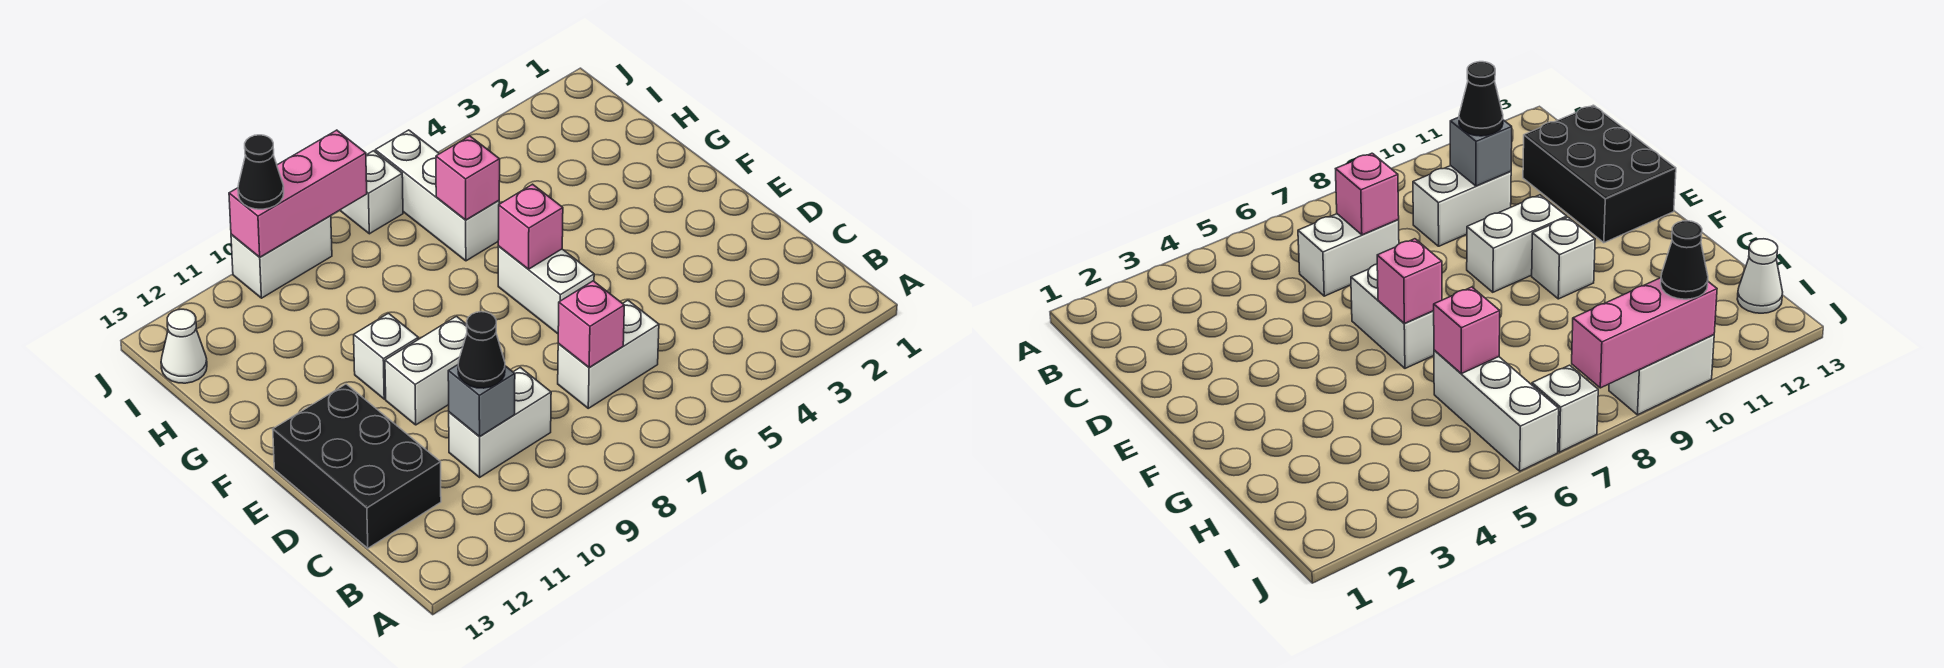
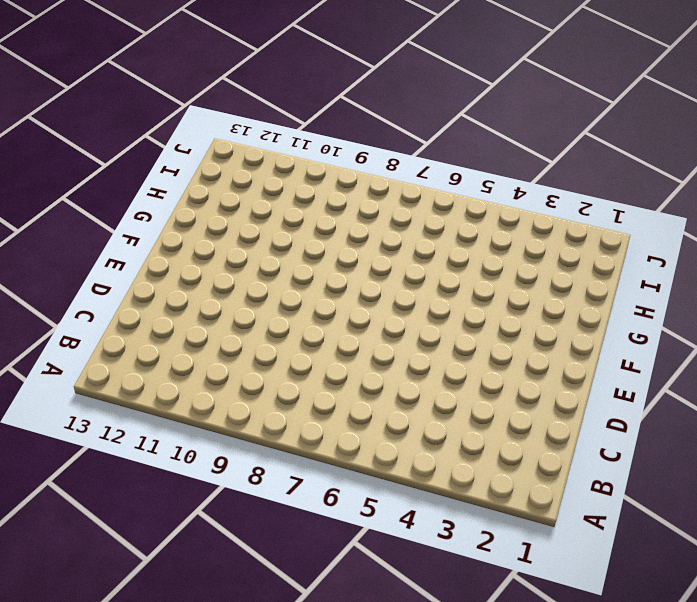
none -> white 1x2 brick [558,300,659,408]
none -> white 1x2 brick [449,367,551,477]
none -> black 2x3 brick [273,384,441,548]

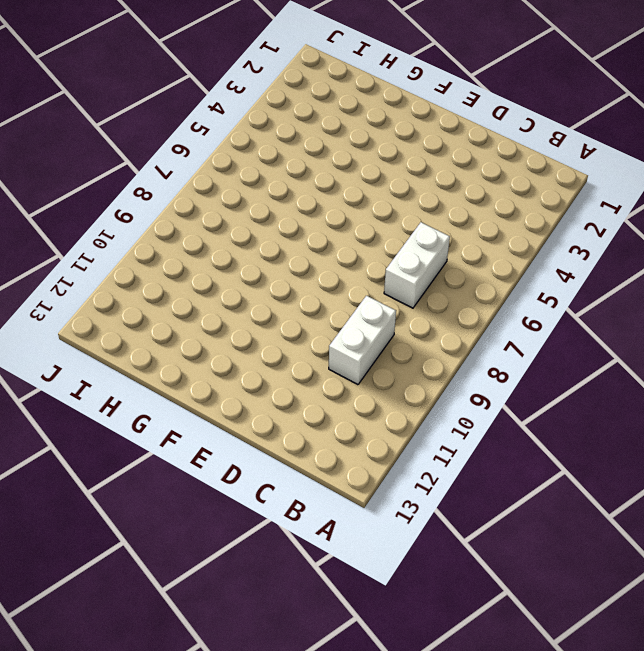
none -> black 2x3 brick [273,384,441,548]
none -> white 1x2 brick [498,247,594,334]
none -> white 1x2 brick [385,316,467,425]

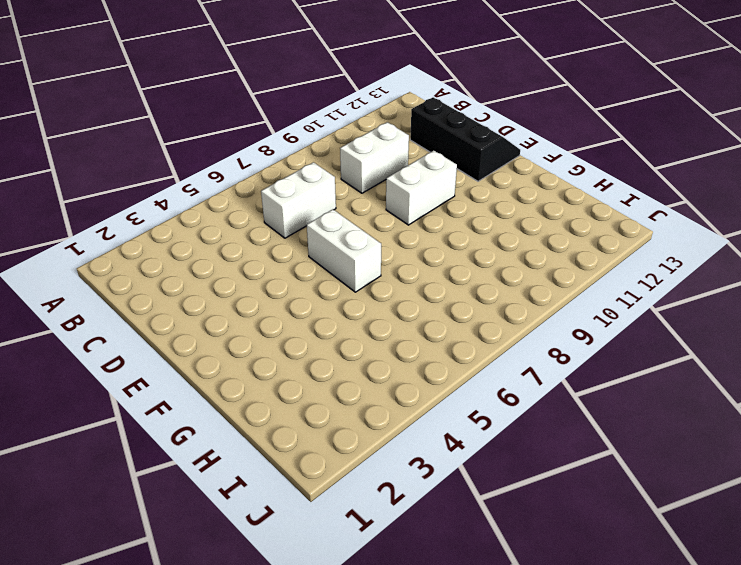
black 2x3 slope [410,97,520,181] -> black 2x3 brick [273,384,441,548]
none -> white 1x1 brick [354,313,418,399]
none -> white 1x3 brick [375,130,499,261]
none -> white 1x1 cone [161,309,207,383]

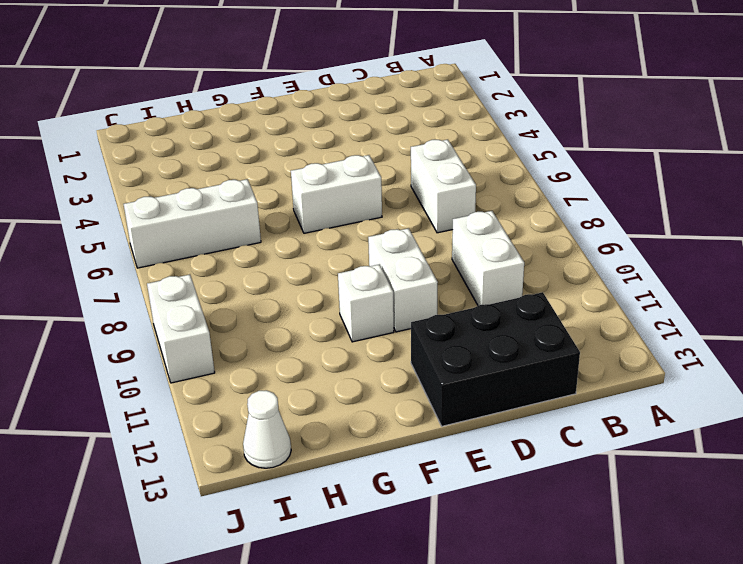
none -> white 1x1 brick [341,151,403,234]
none -> pink 1x1 brick [558,281,624,368]
none -> grey 1x1 brick [448,365,515,436]

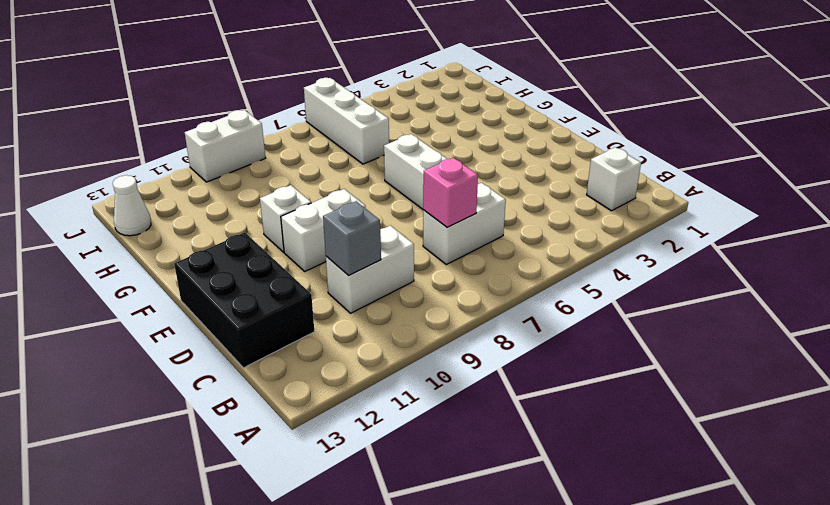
white 1x1 brick [587,147,641,211] -> white 1x1 brick moved to [341,151,403,234]
none -> pink 1x1 brick [498,184,563,269]
none -> pink 1x1 brick [436,136,500,220]
none -> pink 1x3 brick [229,130,367,257]

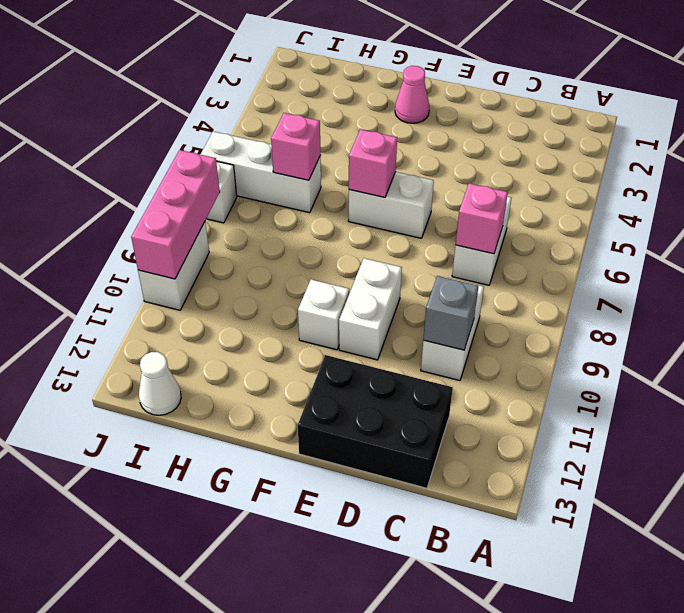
pink 1x1 cone [395,66,429,123] -> none
none -> black 1x1 cone [458,312,505,388]
none -> black 1x1 cone [238,135,284,209]

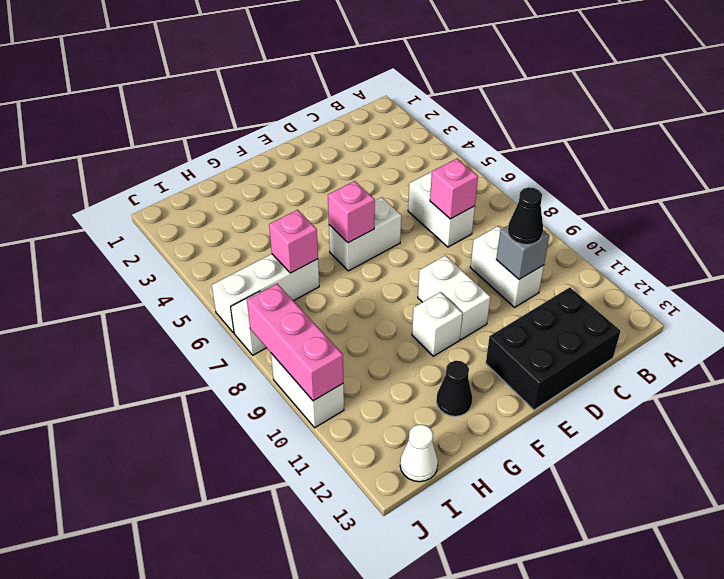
black 1x1 cone [436,361,472,416] -> black 1x1 cone moved to [238,135,284,209]

